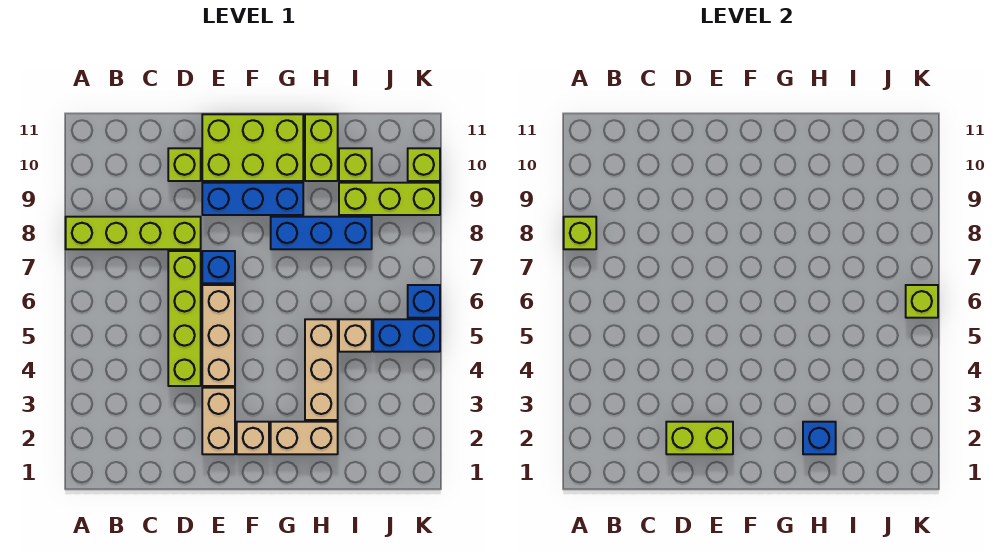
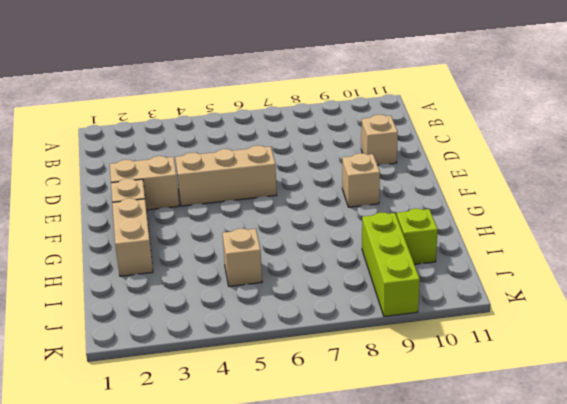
tan 1x1 brick [361,115,398,165] -> lime 1x1 brick [168,148,201,181]
tan 1x1 brick [342,153,380,207] -> blue 1x3 brick [202,183,303,215]
none -> lime 1x4 brick [66,217,201,249]
none -> lime 1x4 brick [168,251,201,386]
none -> blue 1x1 brick [202,251,235,283]

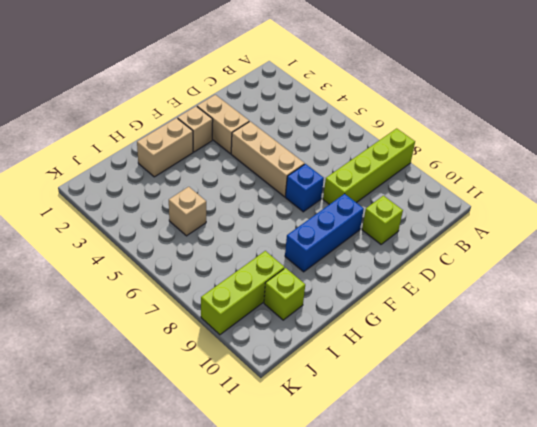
none -> lime 1x4 brick [168,251,201,386]
none -> lime 2x3 brick [202,114,303,181]
none -> blue 1x3 brick [271,217,372,249]

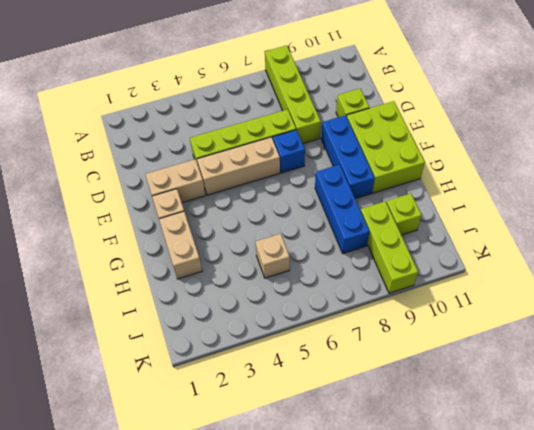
none -> tan 1x3 brick [305,319,338,420]
none -> lime 1x2 brick [305,114,338,181]
none -> blue 1x2 brick [373,319,440,352]

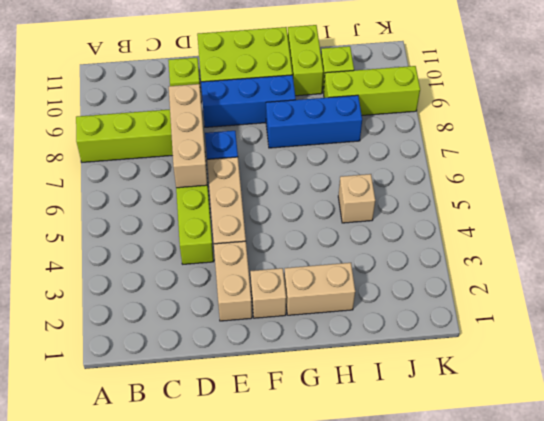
tan 1x3 brick [169,84,207,188] -> tan 1x3 brick moved to [305,319,338,420]
none -> blue 1x2 brick [373,319,440,352]
none -> blue 1x1 brick [408,285,440,318]
none -> lime 1x1 brick [408,148,440,181]

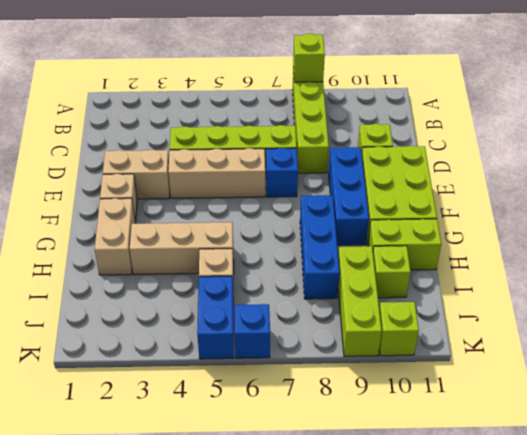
none -> lime 1x2 brick [666,422,733,454]
none -> blue 1x1 brick [803,422,836,454]
none -> lime 1x1 brick [906,285,938,318]

